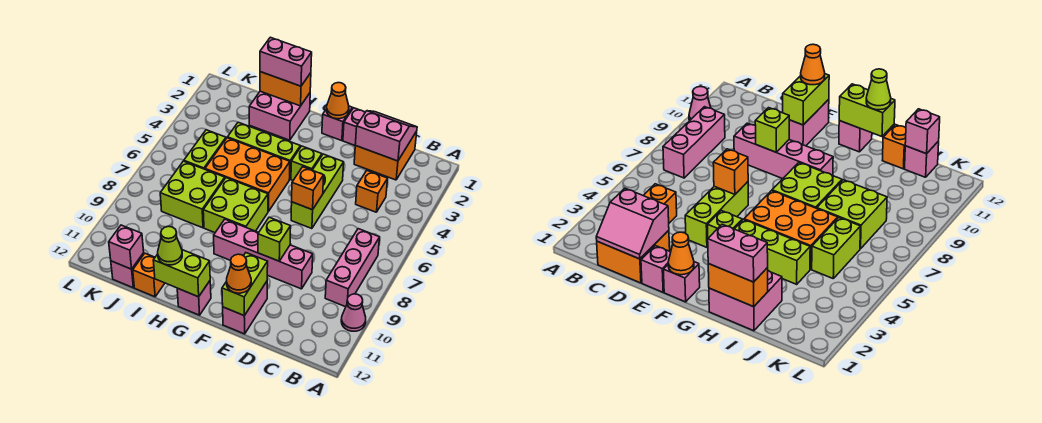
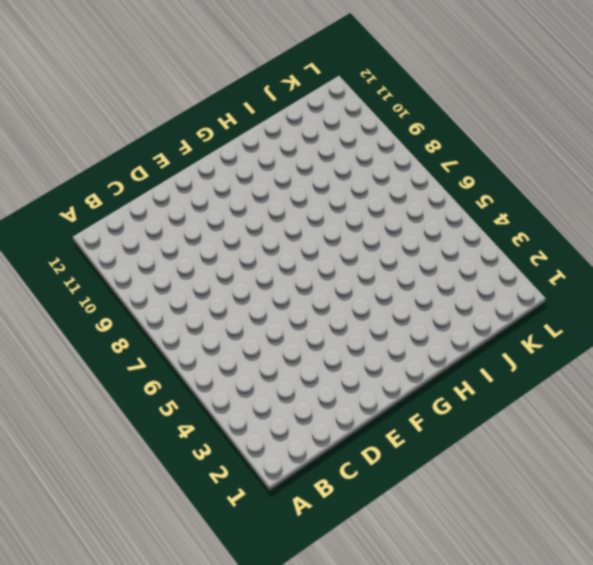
none -> pink 1x1 cone [341,294,366,331]
none -> pink 1x3 brick [325,229,380,307]
none -> orange 2x2 brick [354,131,417,180]
none -> orange 1x1 brick [356,171,388,212]

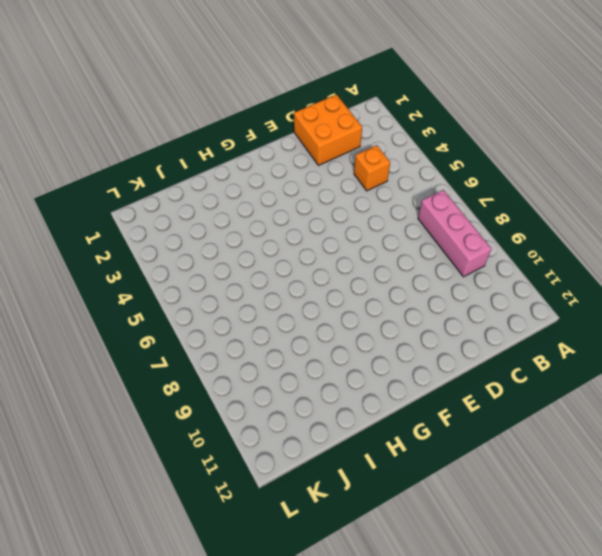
none -> pink 1x1 cone [341,294,366,331]
none -> pink 1x4 brick [214,219,313,289]
none -> pink 1x1 brick [343,108,365,145]
none -> lime 1x3 brick [291,154,344,229]

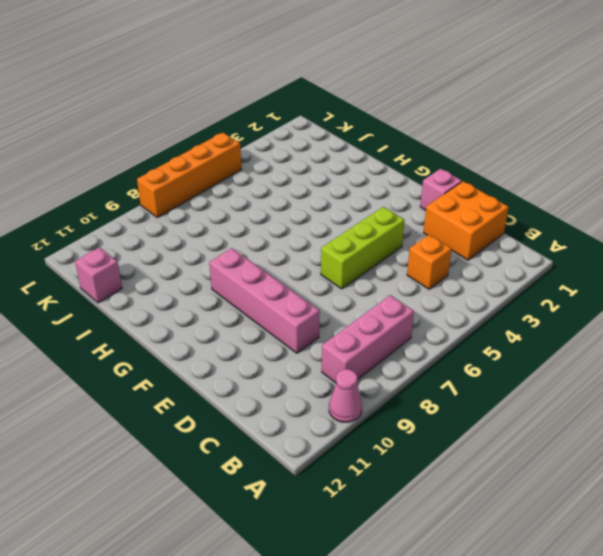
orange 1x4 brick [137,132,241,218] -> none
none -> pink 1x2 brick [223,281,267,334]
none -> pink 1x1 brick [322,106,352,141]
none -> lime 1x1 brick [291,146,322,180]
none -> lime 1x3 brick [228,122,300,179]

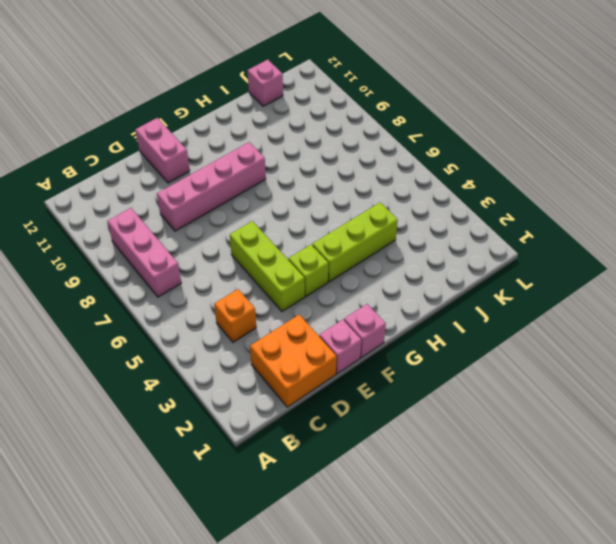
none -> pink 1x1 cone [341,294,366,331]
none -> orange 2x3 brick [205,138,290,212]
none -> lime 2x2 brick [203,178,268,233]
none -> pink 1x1 brick [177,281,211,315]

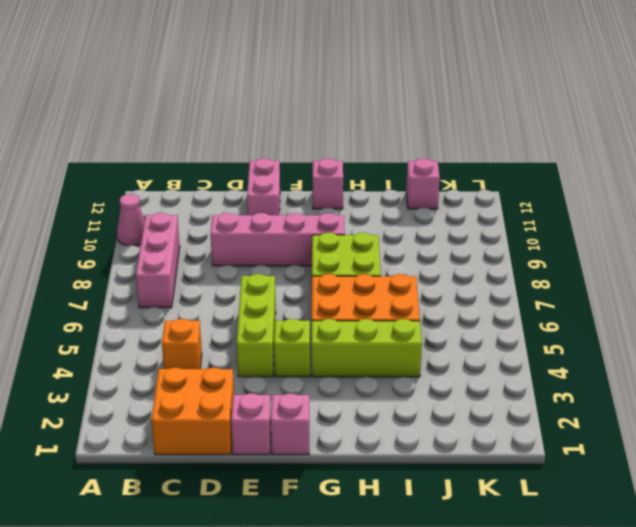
none -> pink 2x2 brick [249,91,310,140]
none -> lime 2x2 brick [160,161,225,228]
none -> orange 1x1 brick [133,253,165,297]
none -> lime 1x2 brick [184,130,226,169]

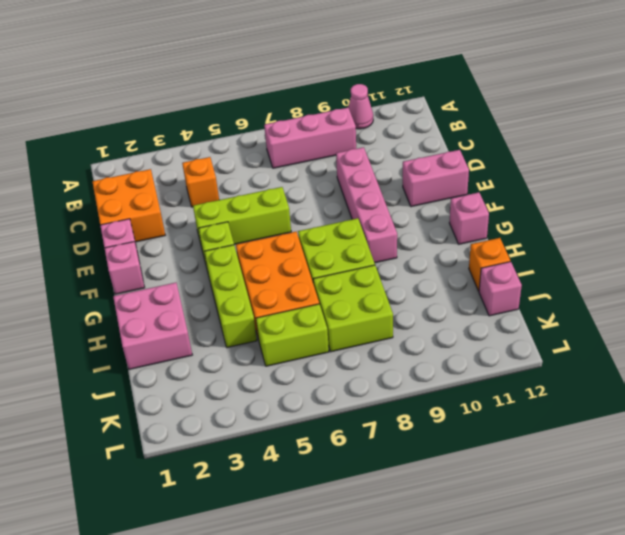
none -> pink 2x2 slope [355,111,417,161]
none -> orange 1x1 brick [292,167,324,210]
none -> lime 1x1 brick [258,217,291,261]
none -> lime 1x2 brick [222,253,268,316]

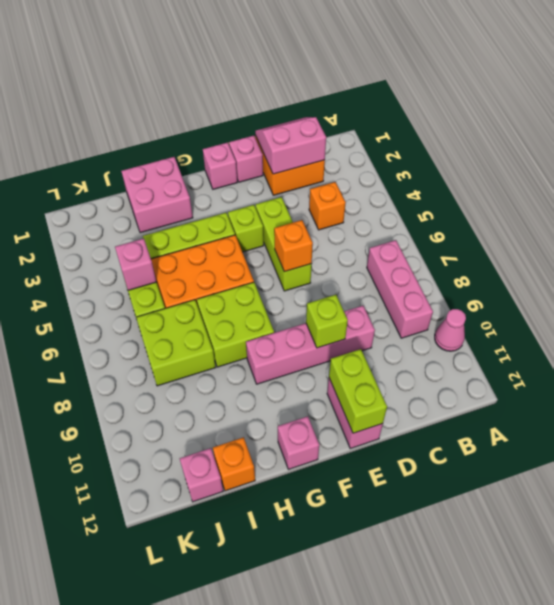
pink 1x1 brick [115,238,156,290] -> pink 1x1 brick moved to [109,225,144,269]
none -> orange 1x1 cone [327,83,349,119]
none -> lime 1x2 brick [153,250,210,297]
none -> orange 1x2 brick [260,72,311,106]
none -> orange 1x1 cone [226,254,251,293]

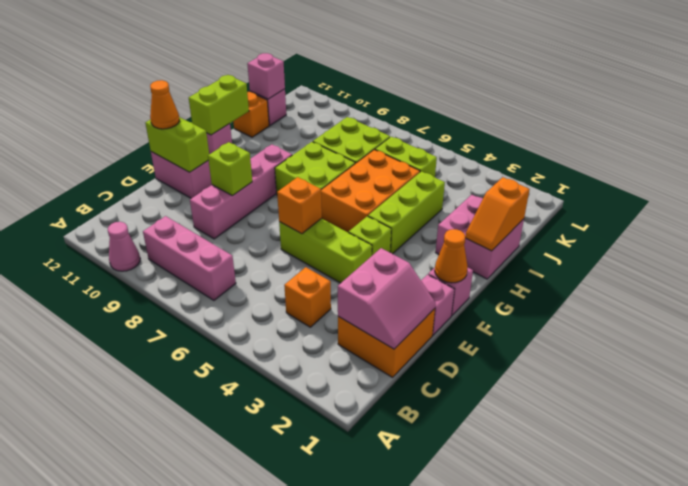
orange 1x2 slope [465,177,530,251] -> orange 1x2 brick [260,72,311,106]
none -> pink 1x2 brick [260,37,312,86]
none -> lime 1x1 cone [158,226,182,265]

